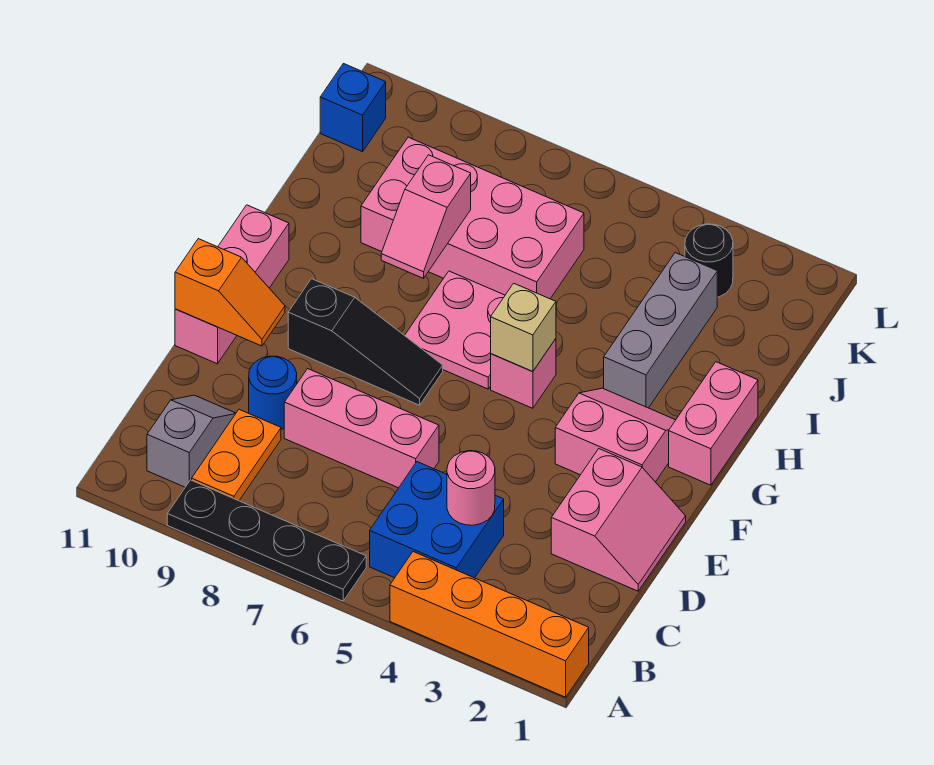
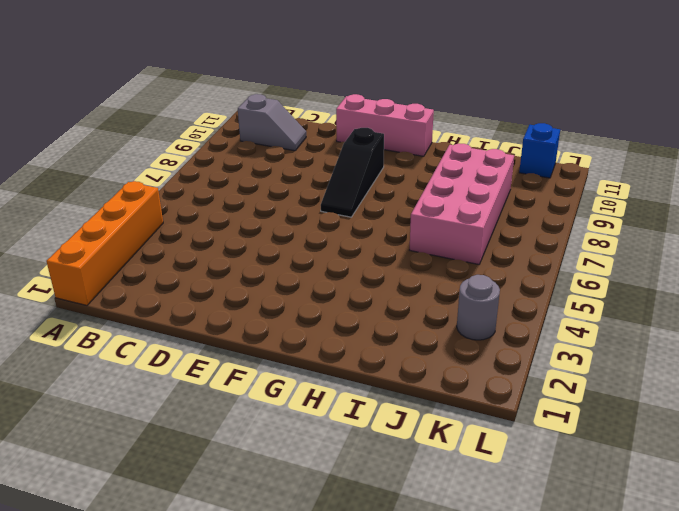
grey 1x1 round brick [457,275,500,340] -> black 1x1 round brick [685,224,733,297]
none -> black 1x4 plate [167,480,366,601]
none -> blue 2x2 brick [370,462,504,578]
none -> orange 1x2 plate [192,409,281,501]

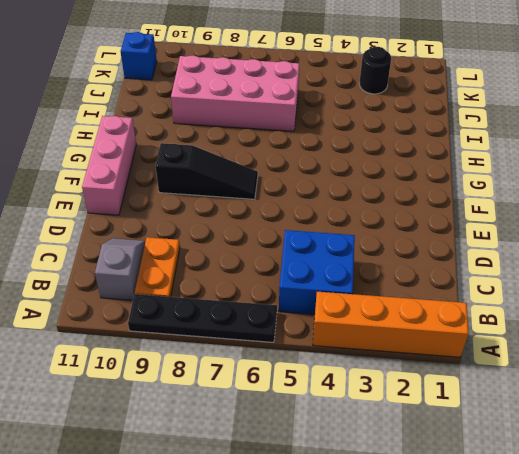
none -> pink 2x2 slope [551,449,686,591]
none -> pink 1x3 brick [284,369,439,488]
none -> blue 1x1 round brick [249,356,297,429]

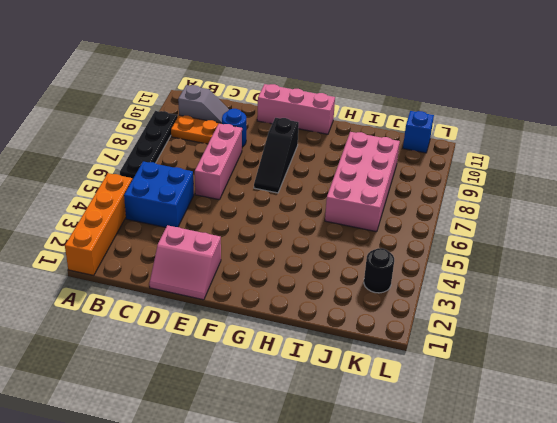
none -> pink 2x2 slope [555,388,675,482]
none -> pink 1x2 brick [669,362,758,485]
none -> pink 1x1 brick [491,339,556,408]

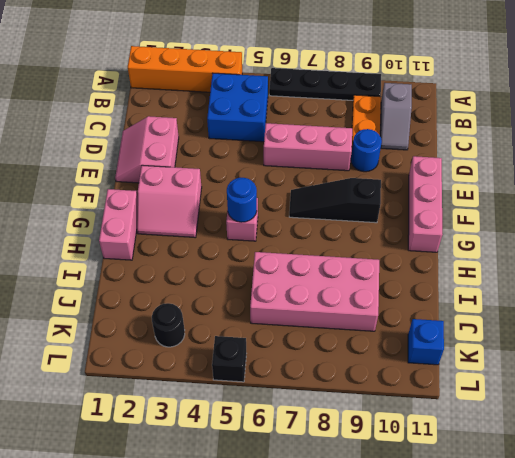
blue 1x1 round brick [227,178,257,222] -> tan 1x1 brick [491,283,556,372]
black 1x1 brick [212,336,246,382] -> none
none -> pink 2x2 plate [405,271,505,389]
none -> grey 1x3 brick [604,253,717,408]
none -> pink 1x1 round brick [447,451,495,525]

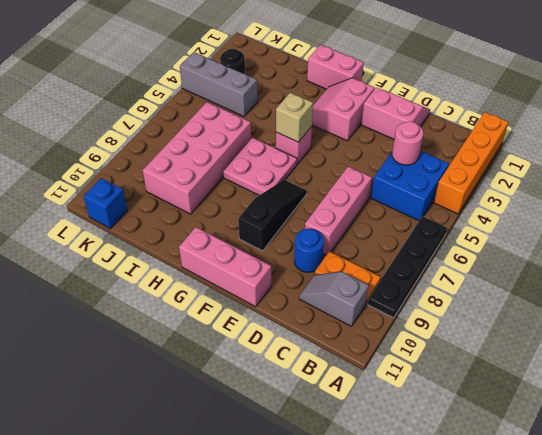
grey 1x3 brick [180,52,258,116] -> grey 1x3 brick moved to [604,253,717,408]
none -> orange 1x2 slope [175,239,285,346]
none -> pink 1x2 slope [381,155,471,278]

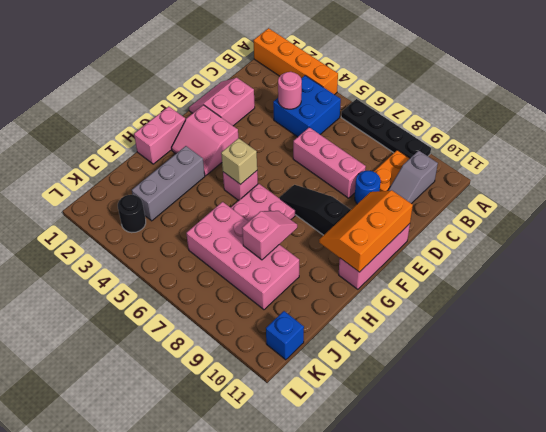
orange 2x3 slope [319,190,413,272] -> orange 1x2 slope [175,239,285,346]

